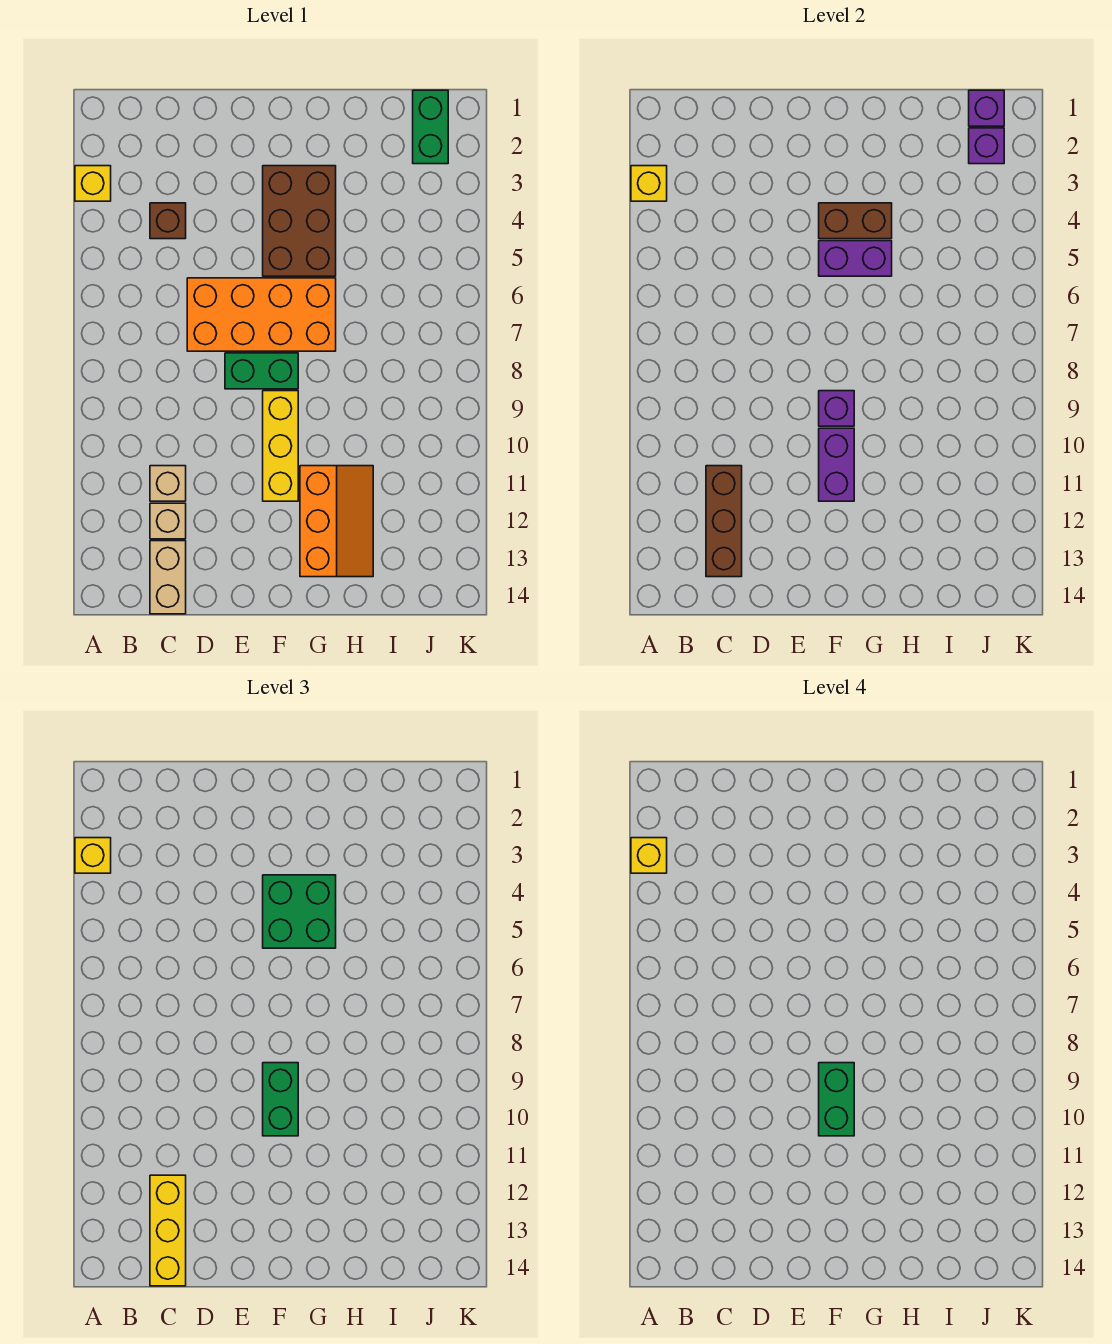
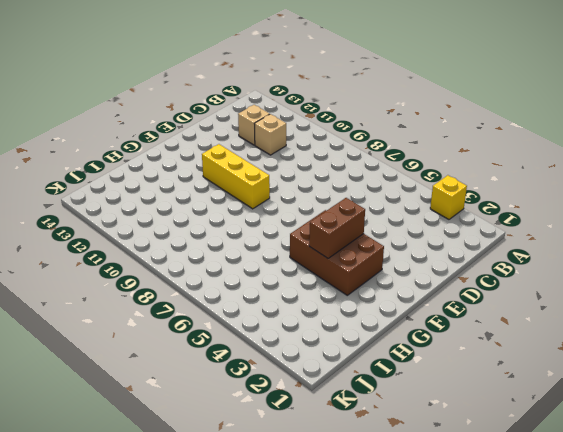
none -> brown 1x1 brick [150,203,186,239]
none -> tan 1x2 brick [150,541,186,614]
none -> orange 2x4 brick [187,278,336,351]

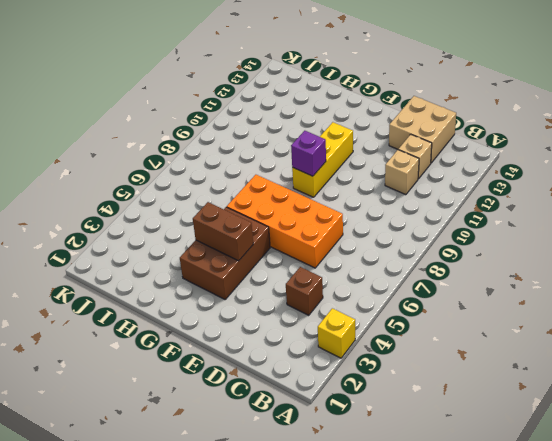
tan 2x2 brick [389,96,456,163] -> tan 1x2 brick [150,541,186,614]
none -> green 1x2 brick [225,353,298,389]
none -> orange 2x3 slope [300,466,373,577]
none -> green 1x2 brick [413,90,448,164]

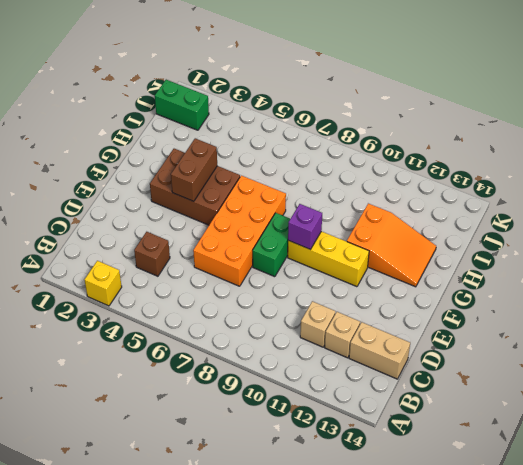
orange 2x3 slope [347,204,436,287] -> orange 2x3 slope turned to [300,466,373,577]
none -> yellow 1x1 brick [631,166,667,201]
none -> brown 1x3 brick [706,466,742,577]
none -> purple 1x2 brick [819,241,892,276]

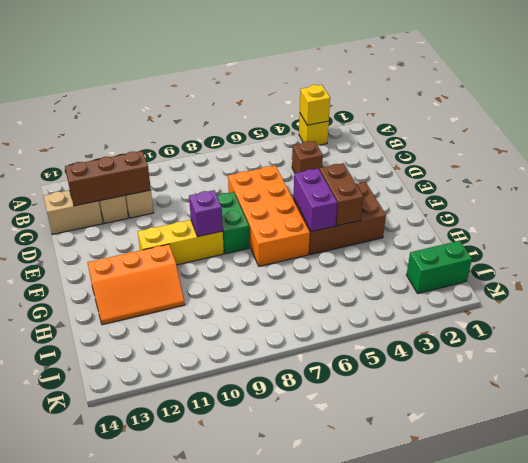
none -> purple 1x2 brick [819,428,854,501]
none -> purple 1x1 brick [969,90,1004,126]
none -> purple 1x1 brick [969,128,1004,164]

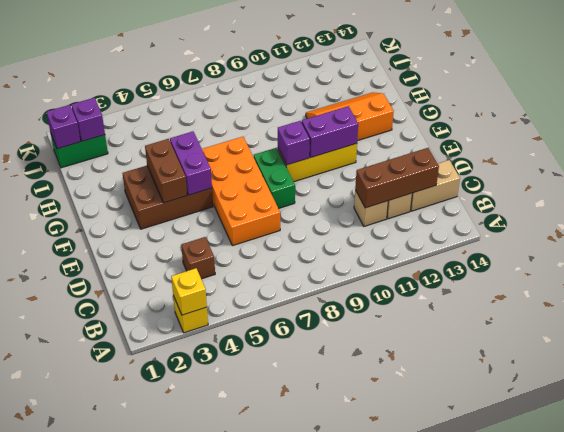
none -> yellow 1x1 brick [75,838,111,873]
none -> yellow 1x3 brick [150,1175,186,1286]
none -> green 2x2 brick [263,875,336,948]

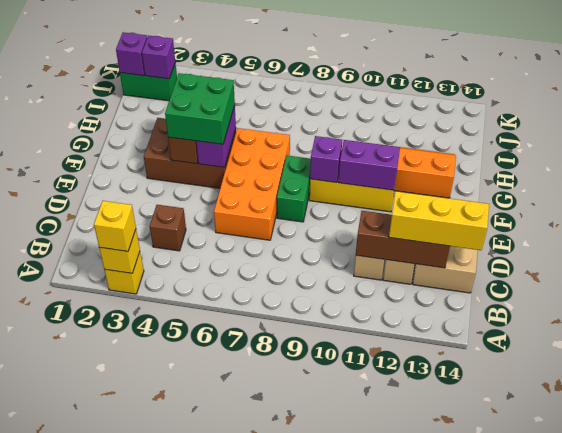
none -> green 1x2 brick [263,1063,298,1136]
none -> yellow 1x1 brick [631,838,667,873]
none -> green 1x2 brick [819,1063,854,1136]

